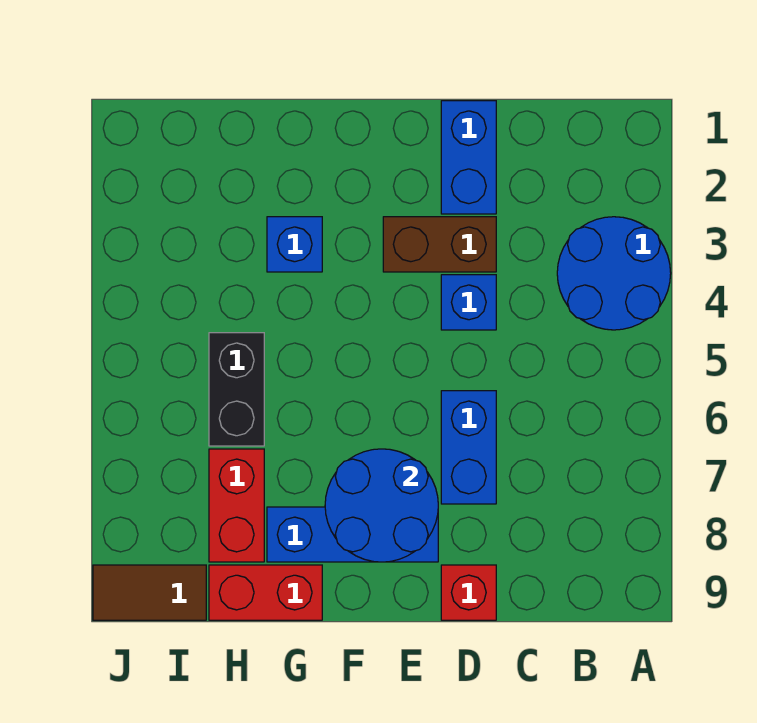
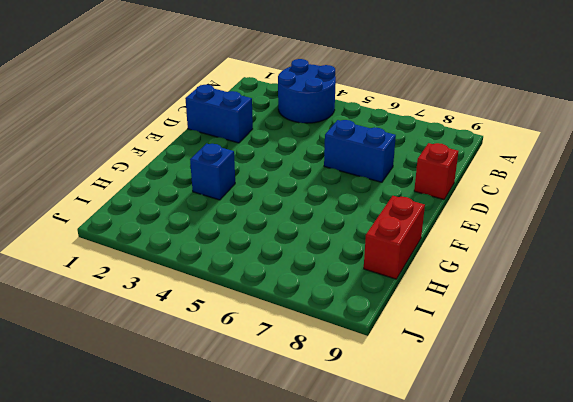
none -> brown 1x2 brick [383,217,496,272]
none -> blue 1x1 brick [441,275,496,330]
none -> blue 1x3 brick [267,507,438,562]

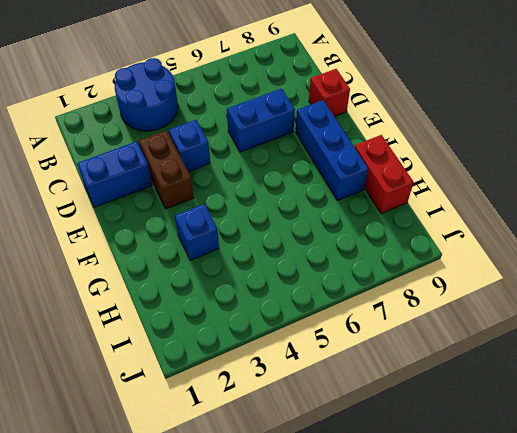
none -> black 1x2 brick [209,333,264,446]
none -> red 1x2 brick [209,449,264,562]
none -> brown 1x2 tile [93,565,206,620]

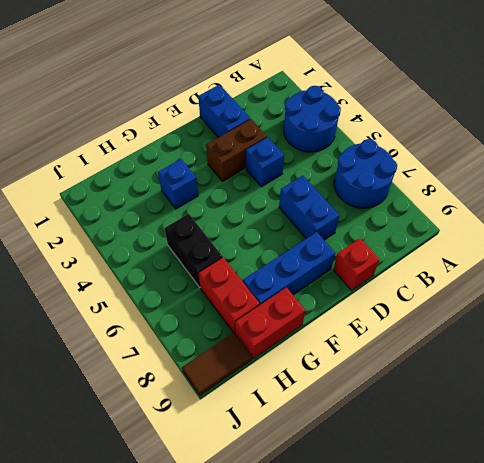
blue 2x2 round brick [334,139,397,208] -> blue 2x2 round brick moved to [325,449,438,562]

